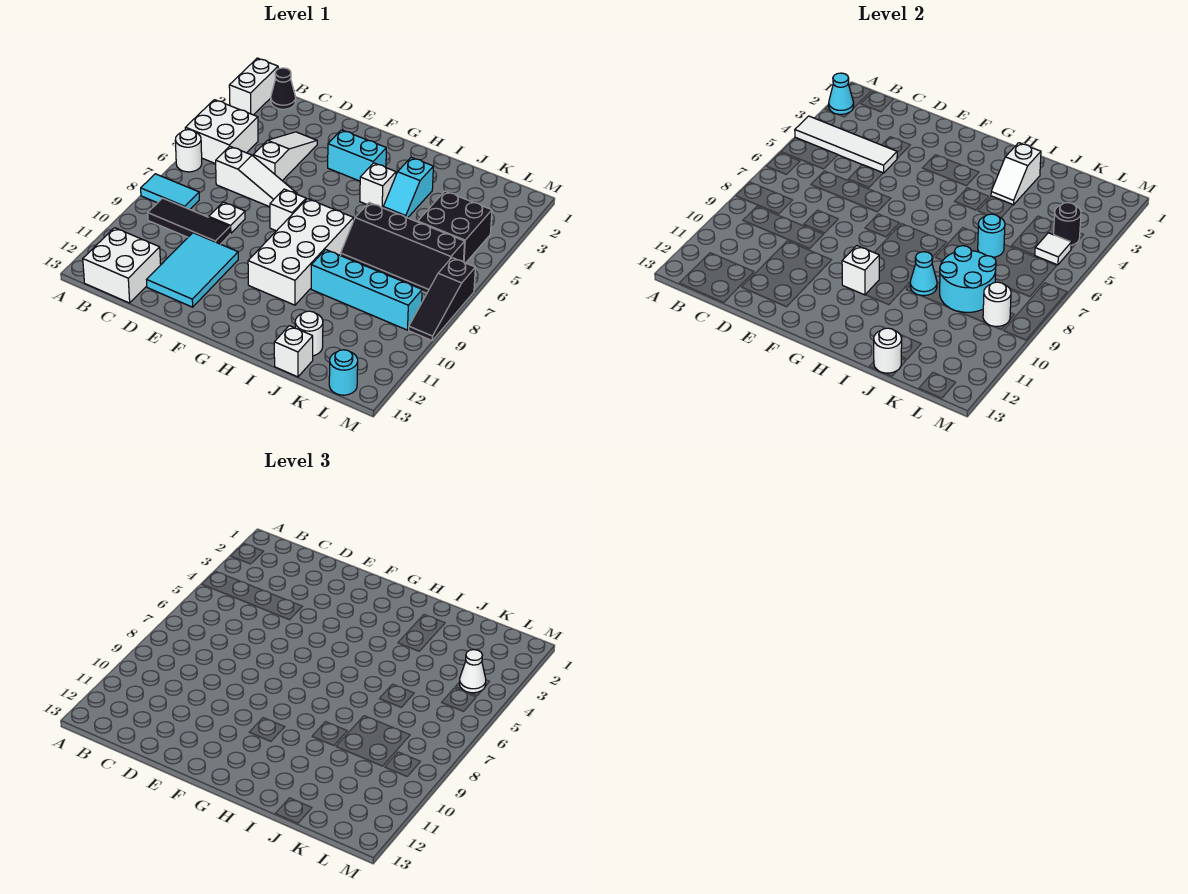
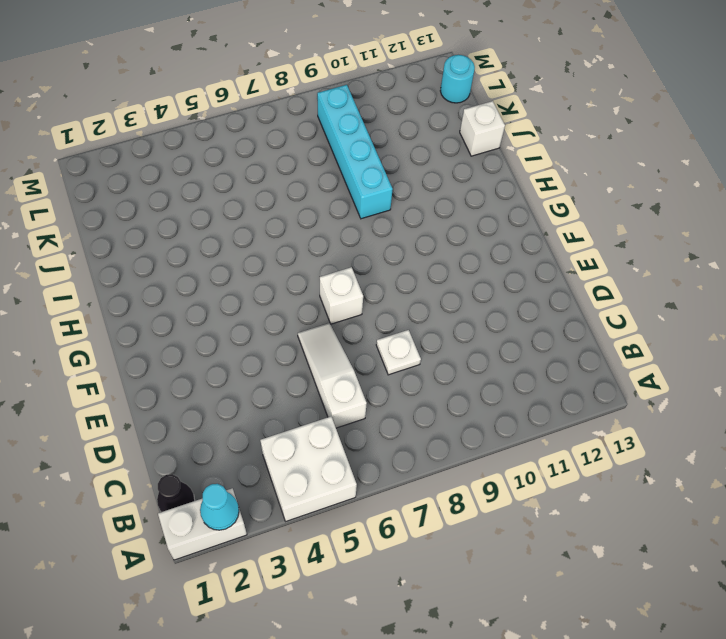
none -> white 1x1 round brick [175,130,202,172]
none -> cyan 1x2 tile [141,174,199,209]
none -> black 1x3 tile [148,198,230,244]
none -> white 2x2 brick [83,228,161,303]

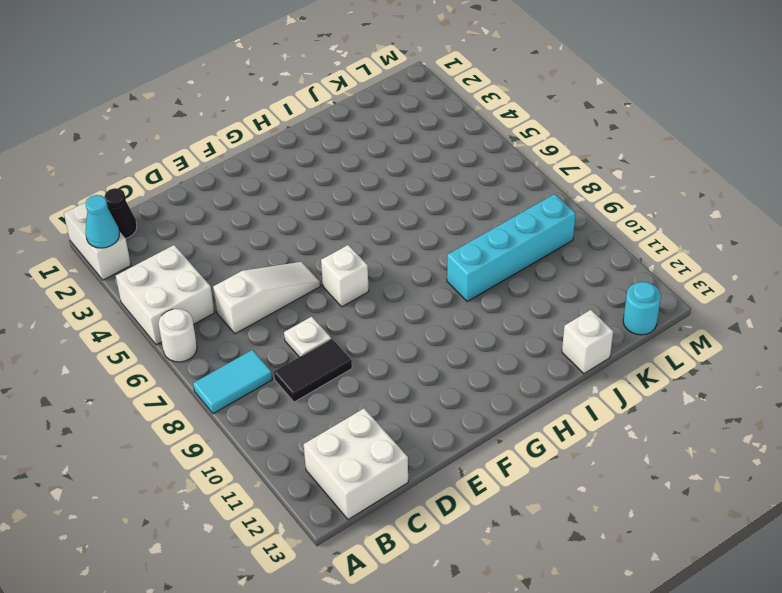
black 1x2 tile [274,339,352,402] -> black 1x3 tile [148,198,230,244]
none -> white 1x3 slope [253,132,317,181]
none -> cyan 2x3 tile [147,233,238,307]
none -> cyan 1x2 brick [328,130,386,181]
none -> white 2x4 brick [248,199,354,305]

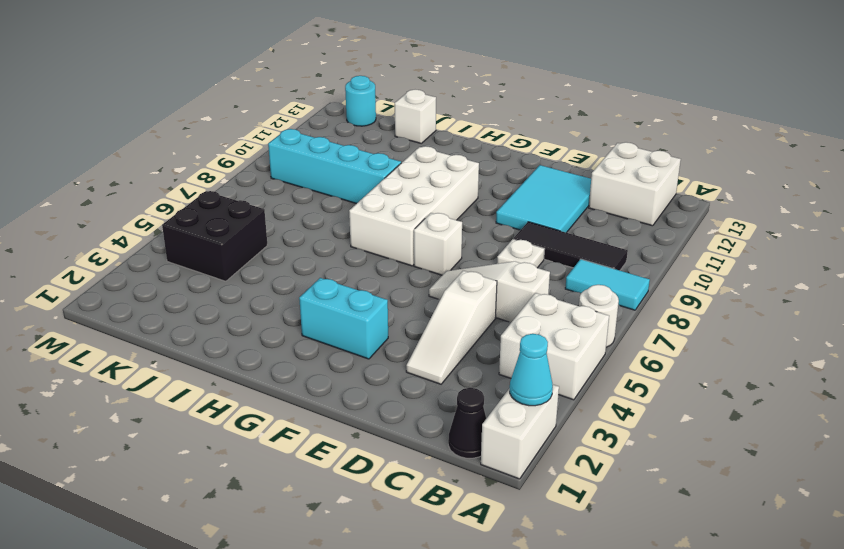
none -> white 1x1 brick [360,163,396,208]
none -> cyan 1x2 slope [383,157,433,218]
none -> black 2x4 slope [341,203,465,293]
none -> white 1x1 round brick [295,311,323,356]

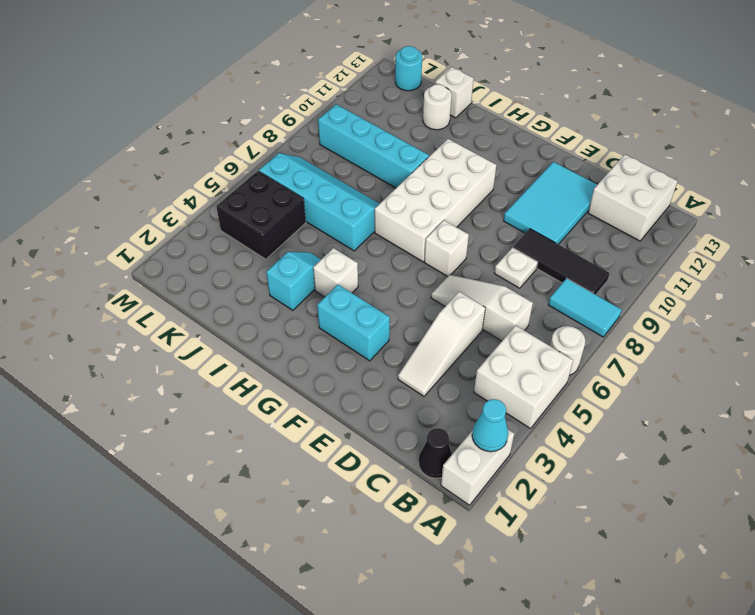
cyan 2x4 slope [259,153,379,251] -> black 2x4 slope [341,203,465,293]
none -> black 1x3 slope [409,258,475,340]
none -> white 1x4 tile [795,116,897,173]
none -> white 1x1 brick [842,246,879,295]
none -> white 1x2 slope [991,143,1041,205]

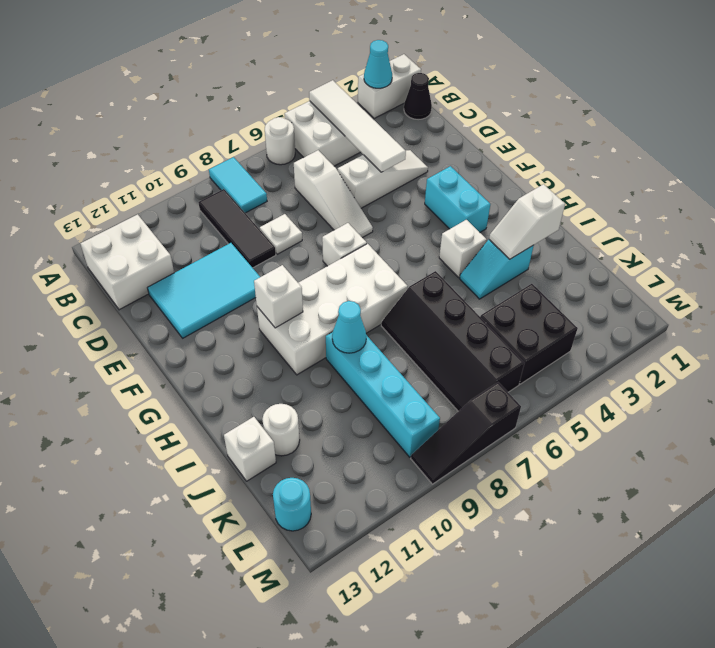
none -> cyan 1x1 round brick [978,214,1005,257]
none -> cyan 2x2 round brick [940,246,996,312]
none -> white 1x1 round brick [874,328,902,373]
none -> black 1x1 round brick [1054,203,1081,245]

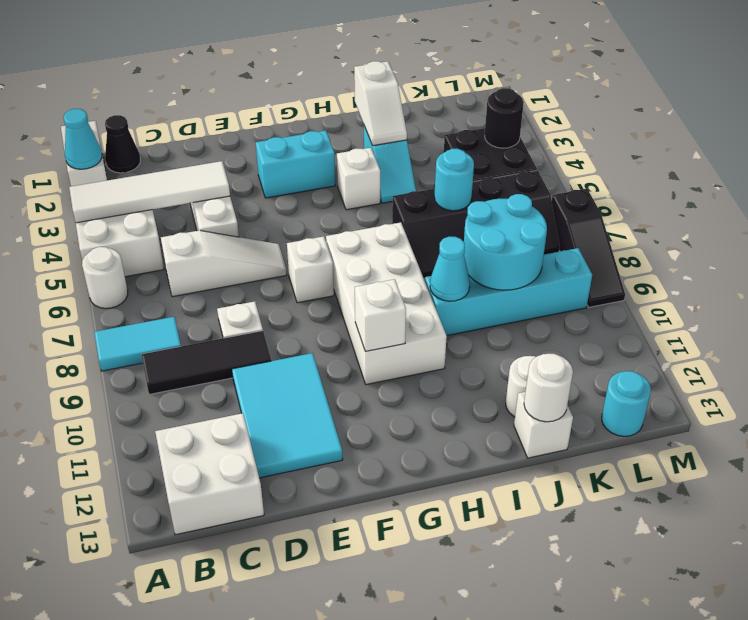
none -> white 1x1 tile [1035,233,1071,265]
none -> white 1x1 round brick [983,282,1011,326]
none -> white 1x1 cone [459,650,486,693]

